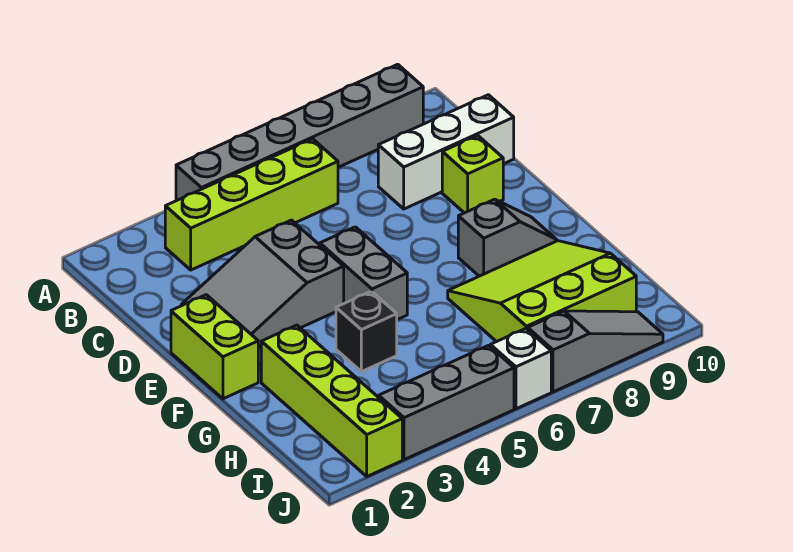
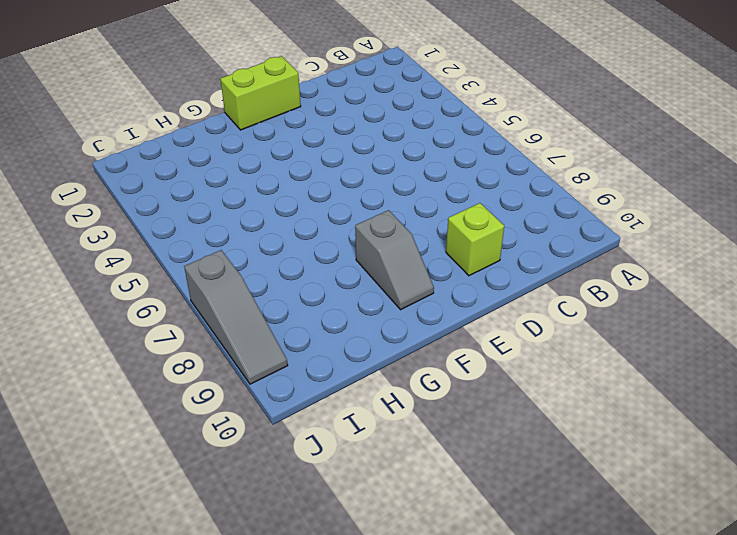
none -> grey 1x6 brick [176,64,423,201]
none -> lime 1x4 brick [165,139,338,270]
none -> white 1x3 brick [378,95,514,209]

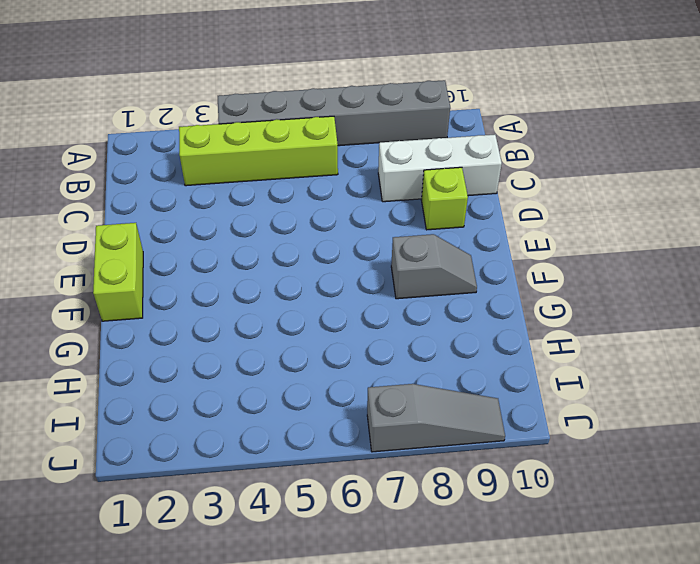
none -> grey 2x3 slope [181,220,344,347]
none -> grey 1x2 brick [320,227,407,320]
none -> lime 1x4 brick [261,325,402,476]

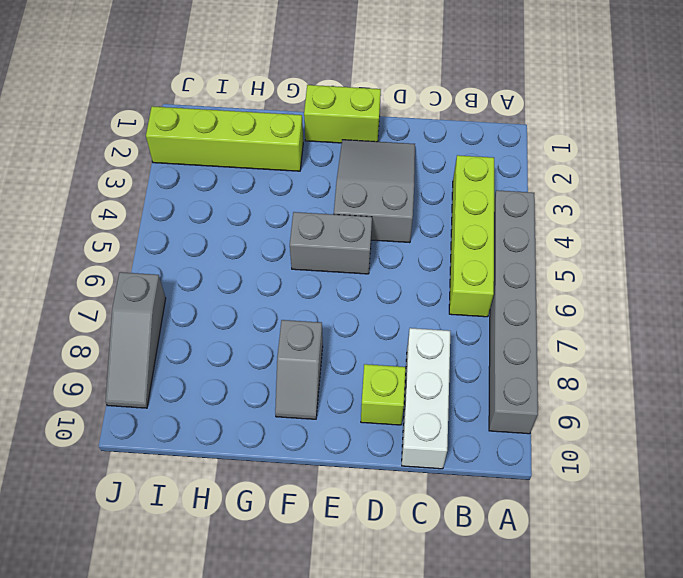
none -> black 1x1 brick [336,291,397,372]
none -> lime 3x3 slope [448,241,636,342]
none -> grey 1x3 brick [379,345,514,460]

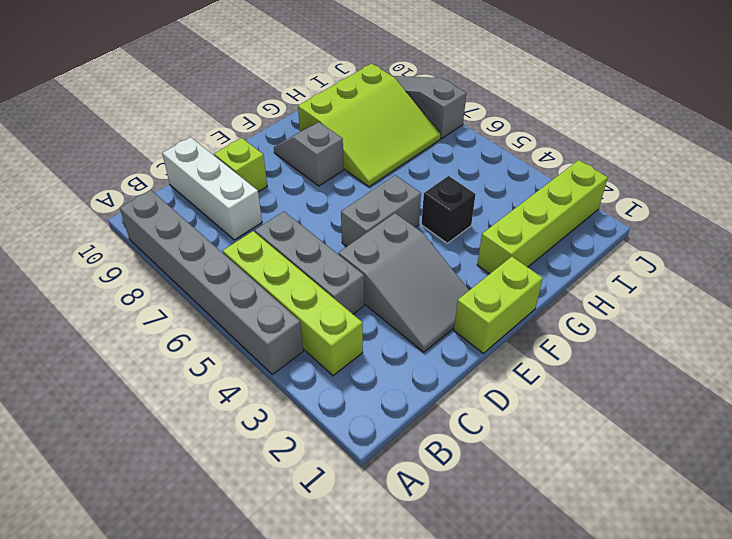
grey 1x3 brick [255,211,364,314] -> grey 1x3 brick moved to [379,345,514,460]
lime 3x3 slope [298,63,441,187] -> lime 3x3 slope turned to [448,241,636,342]
none -> white 1x1 brick [490,329,551,409]

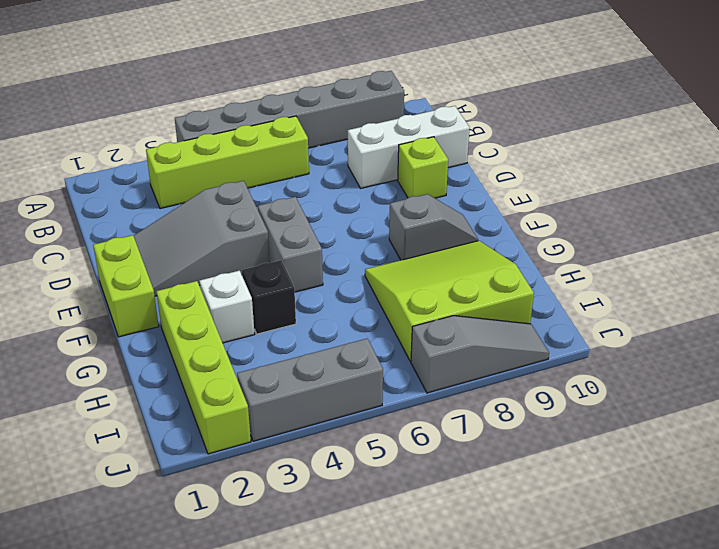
white 1x1 brick [200,271,255,343] -> white 1x1 brick moved to [490,329,551,409]

